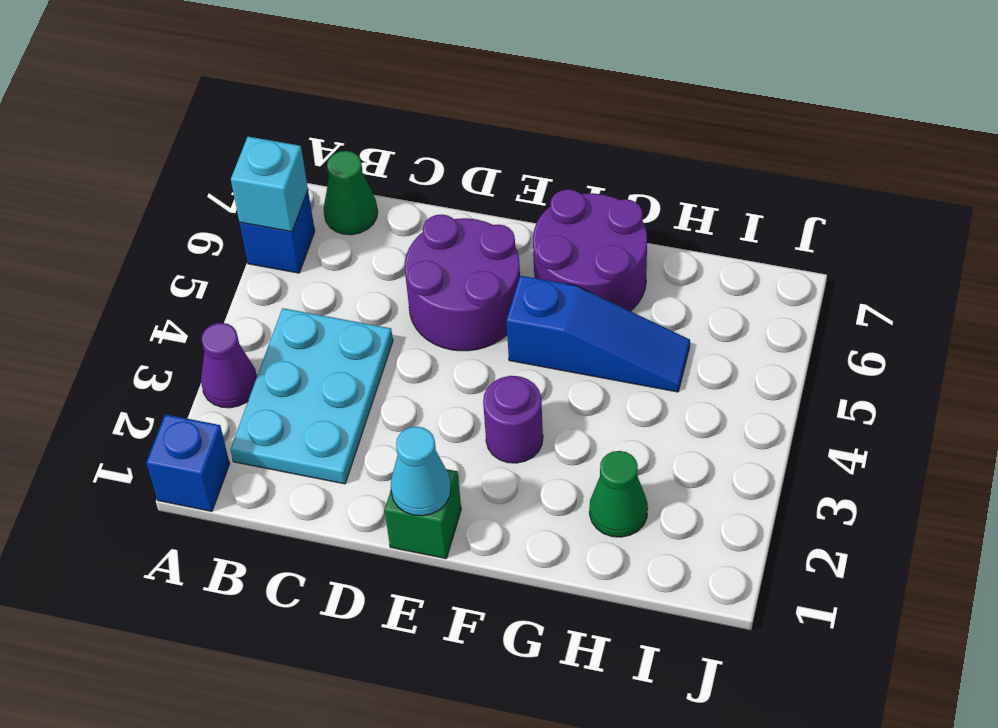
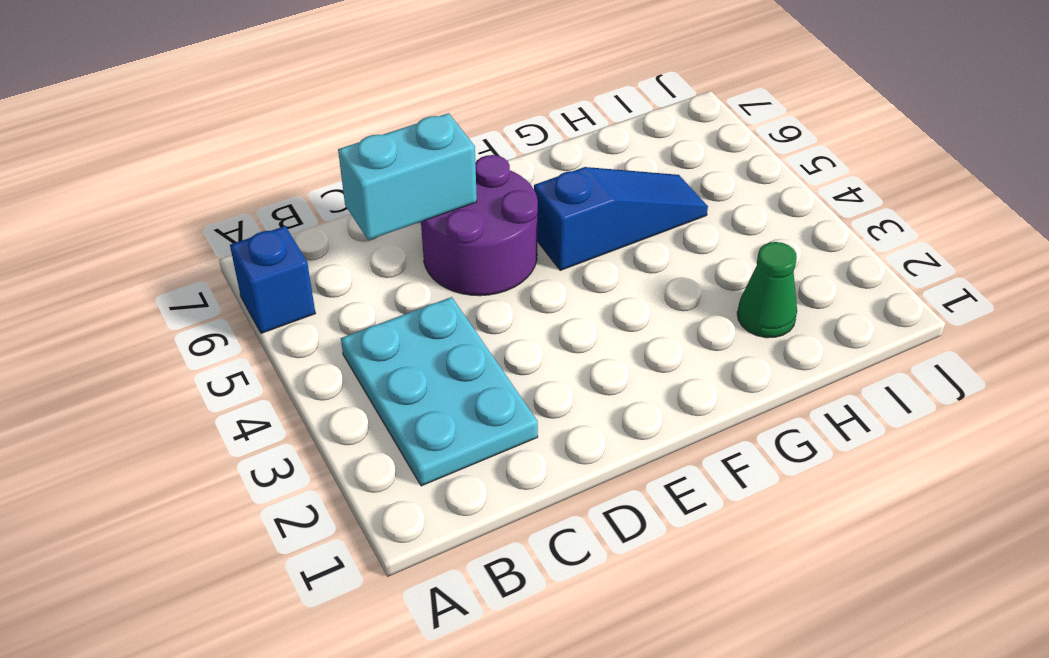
cyan 1x2 brick [338,113,477,240] -> none
none -> blue 1x1 brick [146,414,230,511]
none -> purple 1x1 cone [201,323,257,408]
none -> green 1x1 cone [324,151,378,235]

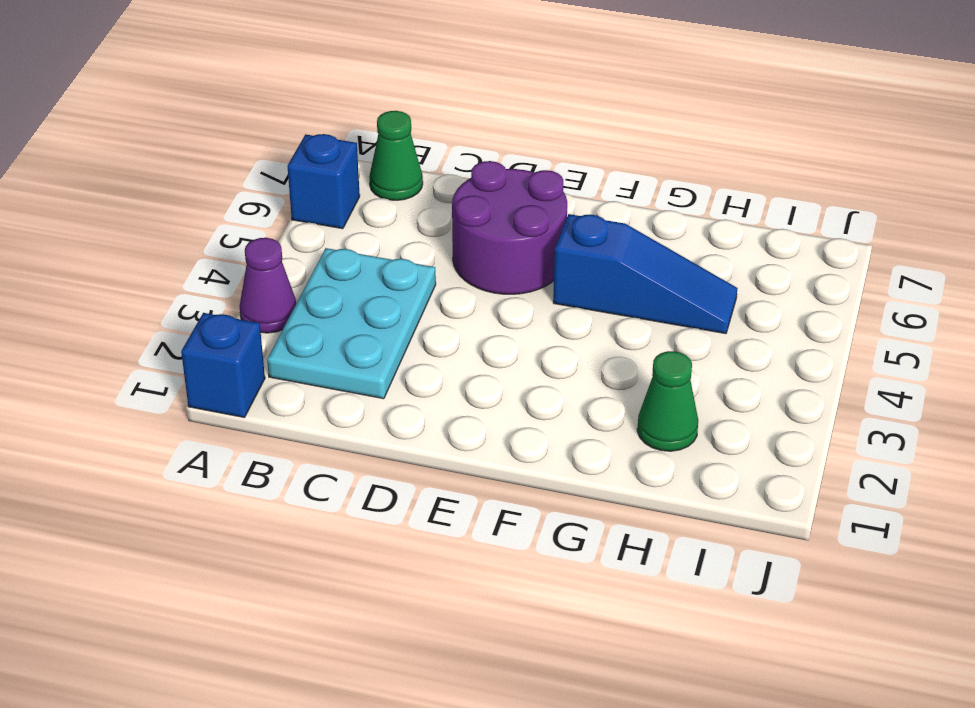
none -> green 1x1 brick [384,469,461,558]
none -> purple 1x1 round brick [483,376,543,463]
none -> purple 2x2 round brick [533,189,647,311]

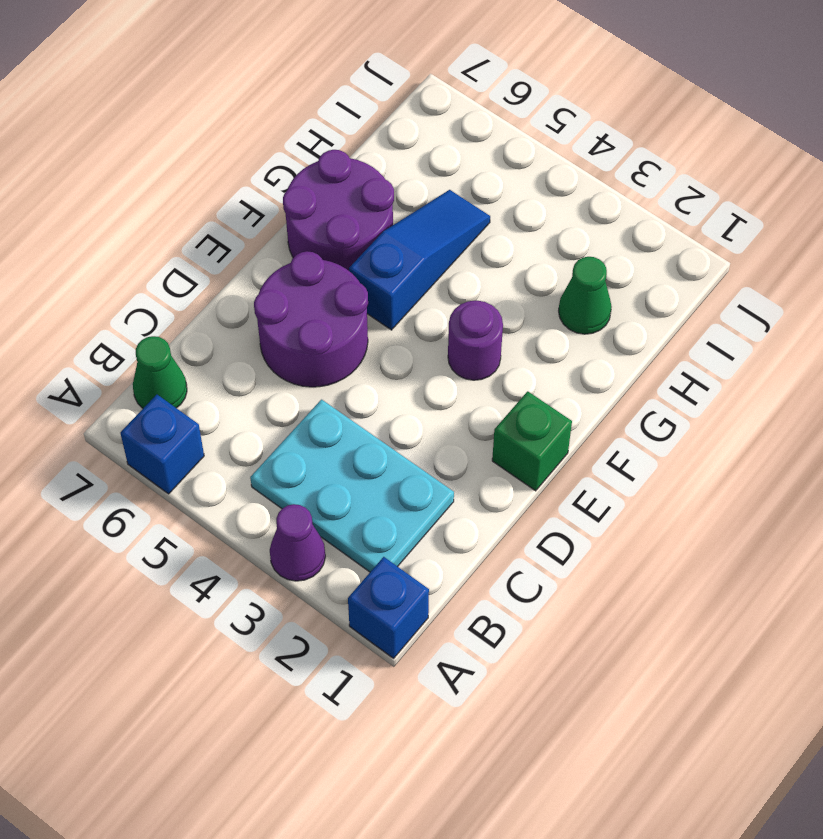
none -> cyan 1x1 brick [231,137,308,232]
none -> cyan 1x1 cone [391,427,451,516]

